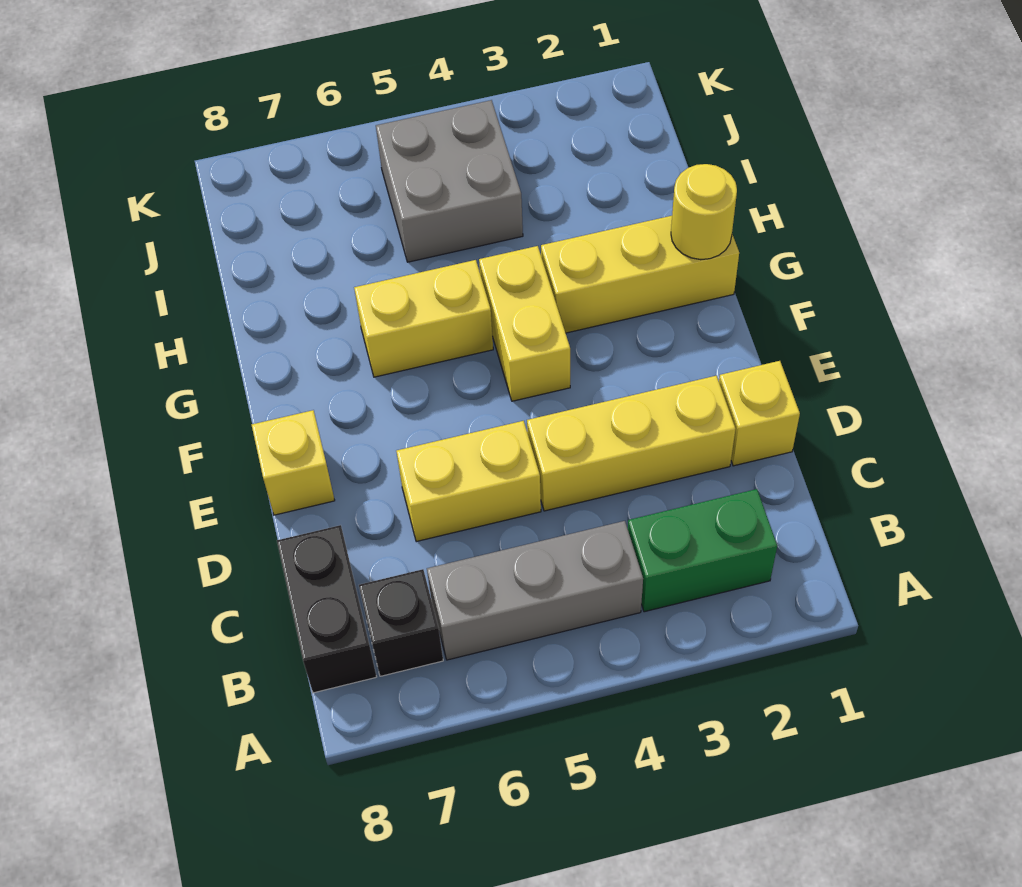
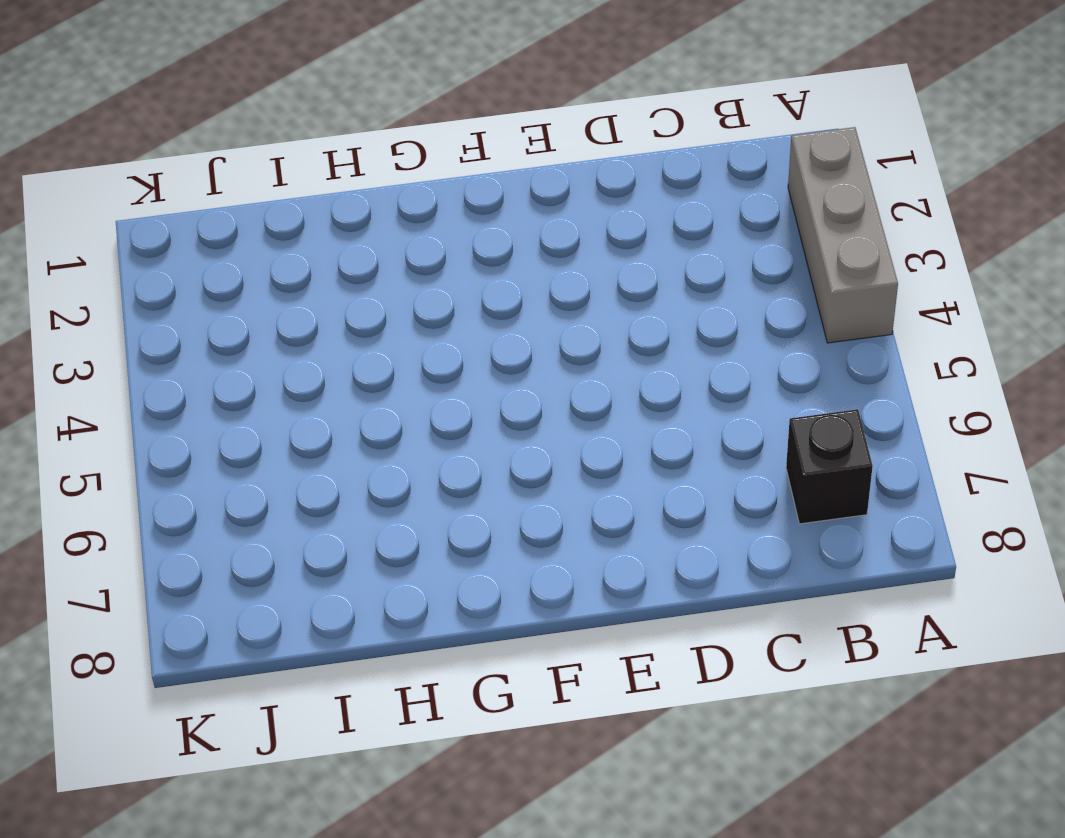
grey 1x3 brick [788,127,898,343] -> grey 1x3 brick moved to [427,521,643,660]
none -> green 1x2 brick [628,489,777,612]
none -> black 1x2 brick [277,525,377,693]
none -> yellow 1x1 brick [719,361,800,466]

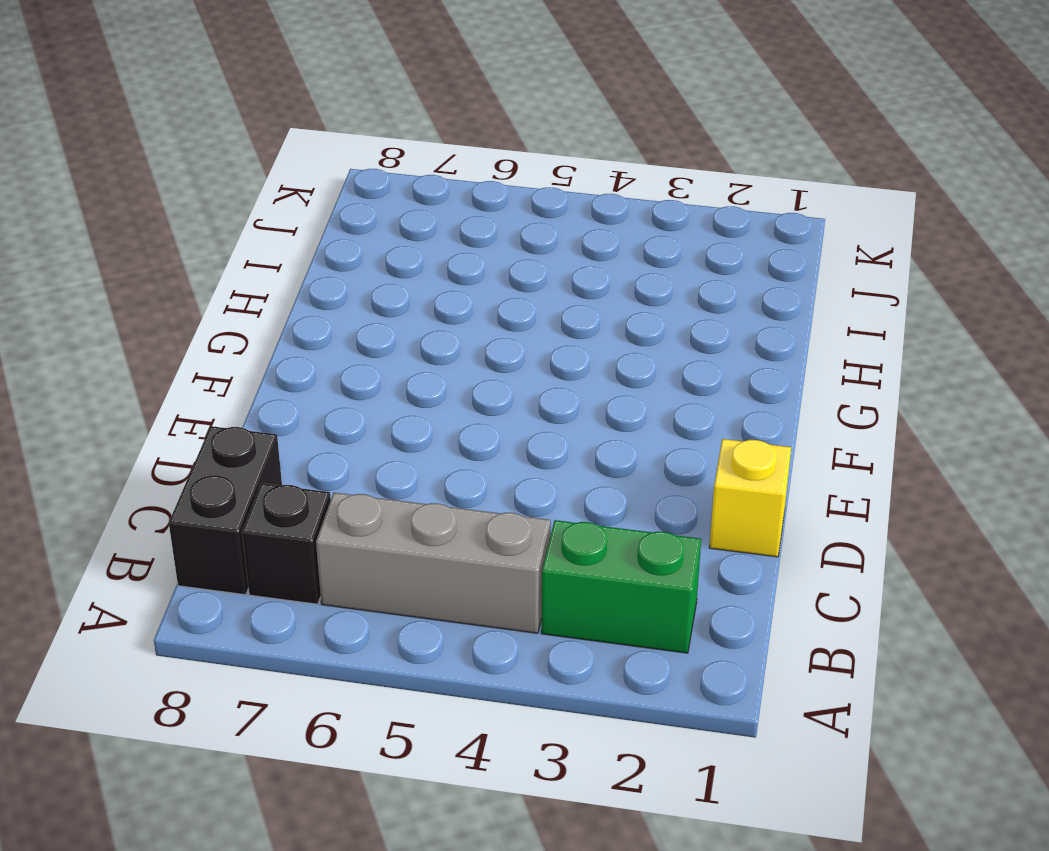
none -> yellow 1x3 brick [527,376,735,511]
none -> yellow 1x2 brick [396,421,541,542]
none -> yellow 1x1 brick [252,410,335,515]

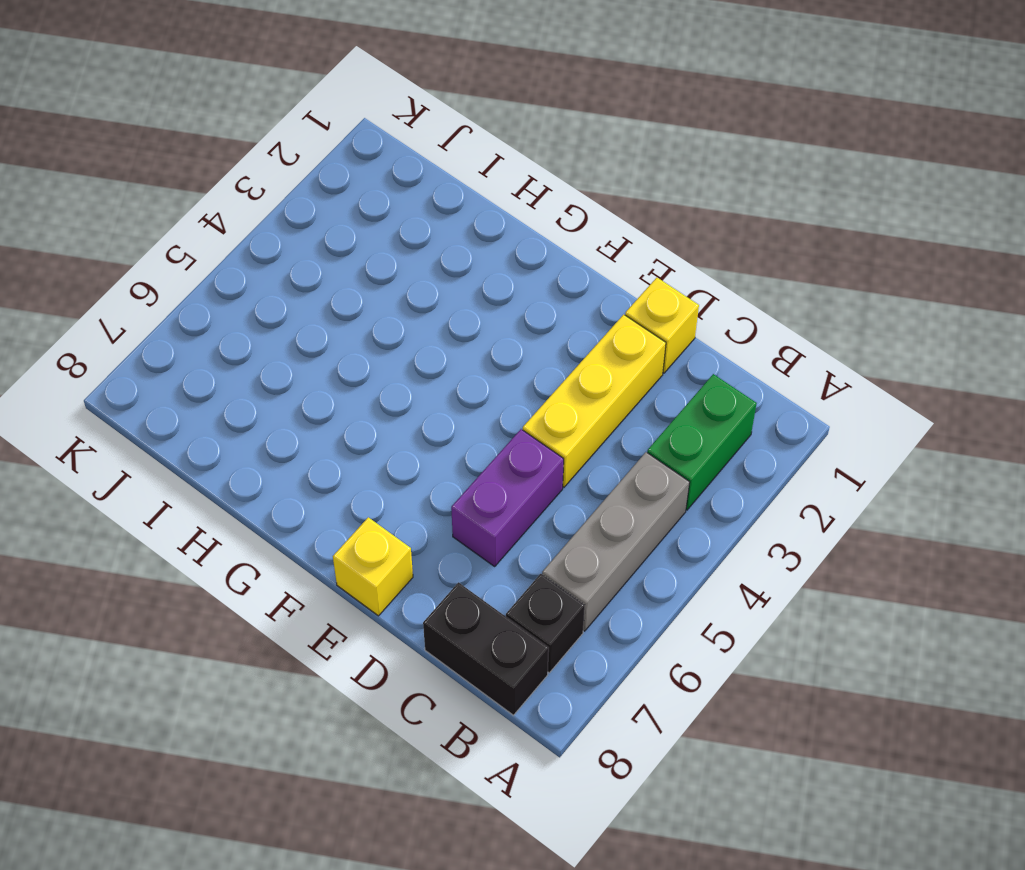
purple 1x2 brick [451,429,564,566] -> yellow 1x2 brick [396,421,541,542]
none -> yellow 1x2 brick [479,246,570,401]
none -> yellow 1x3 brick [541,216,739,333]
none -> yellow 1x2 brick [354,260,493,377]

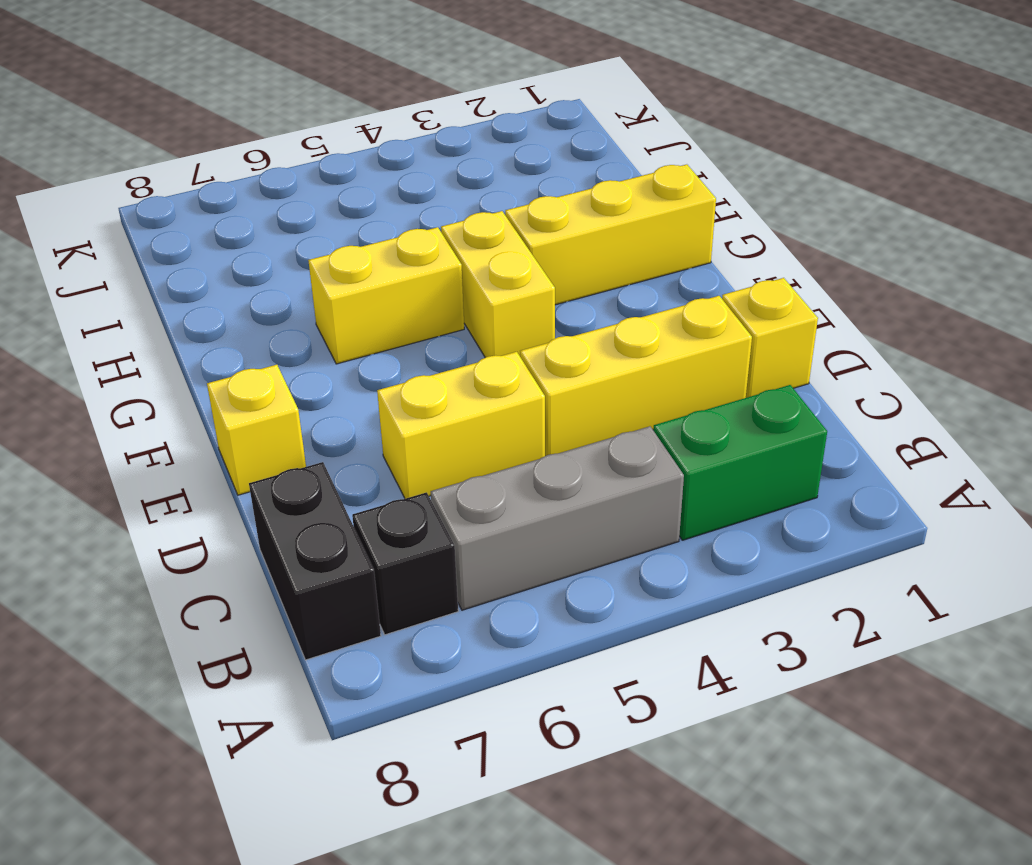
none -> grey 2x2 brick [376,100,523,262]
none -> yellow 1x1 round brick [671,164,737,260]

